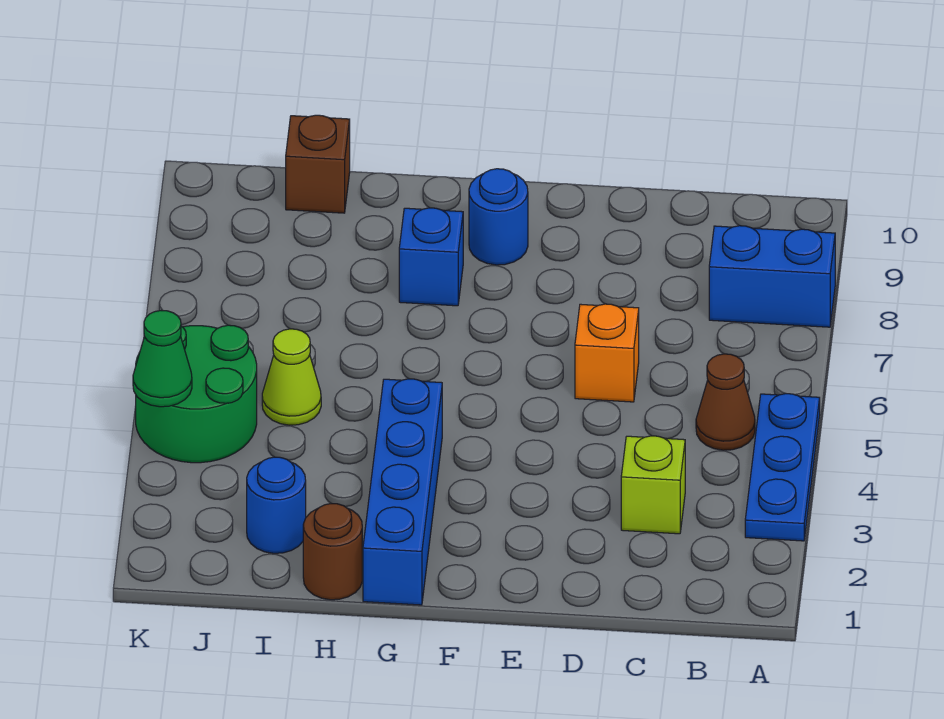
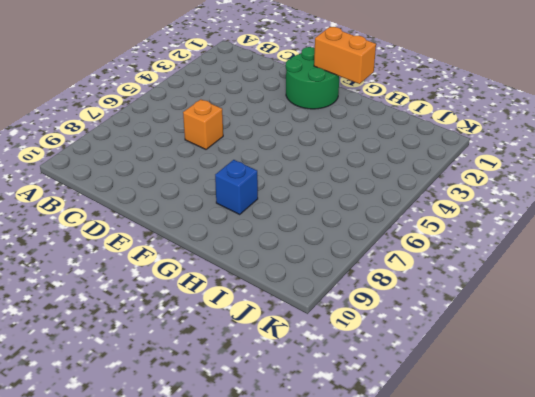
green 2x2 round brick [286,47,339,109] -> green 2x2 round brick moved to [136,325,257,463]
orange 1x2 brick [314,27,376,84] -> none
none -> blue 1x3 plate [745,394,820,541]
none -> blue 1x2 brick [709,226,835,327]
none -> brown 1x1 cone [696,354,755,450]

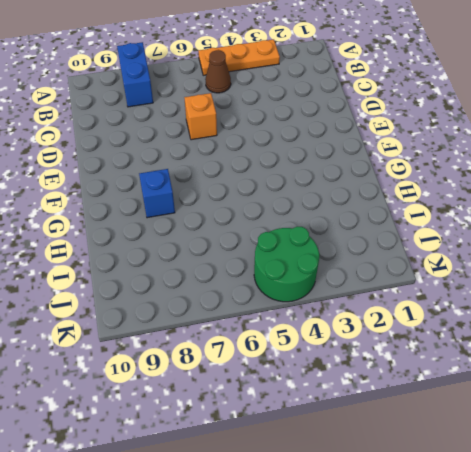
orange 1x3 plate [198,40,280,75] -> blue 1x3 plate [745,394,820,541]
none -> lime 1x1 brick [621,436,685,534]
none -> blue 1x1 round brick [469,169,528,265]
none -> blue 1x4 brick [363,379,442,605]

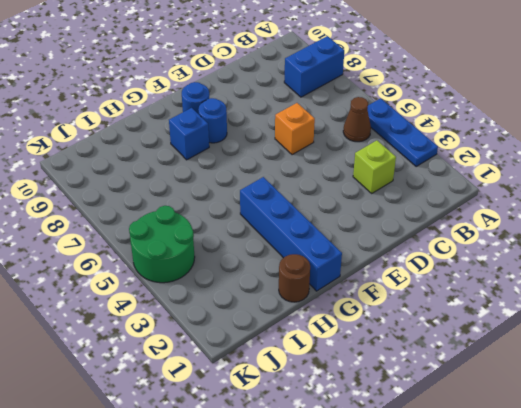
blue 1x1 round brick [198,98,227,143] -> blue 1x1 round brick moved to [247,457,306,553]
none -> lime 1x1 cone [262,329,321,425]
none -> brown 1x1 brick [286,115,350,213]
none -> green 1x1 cone [133,311,192,407]

